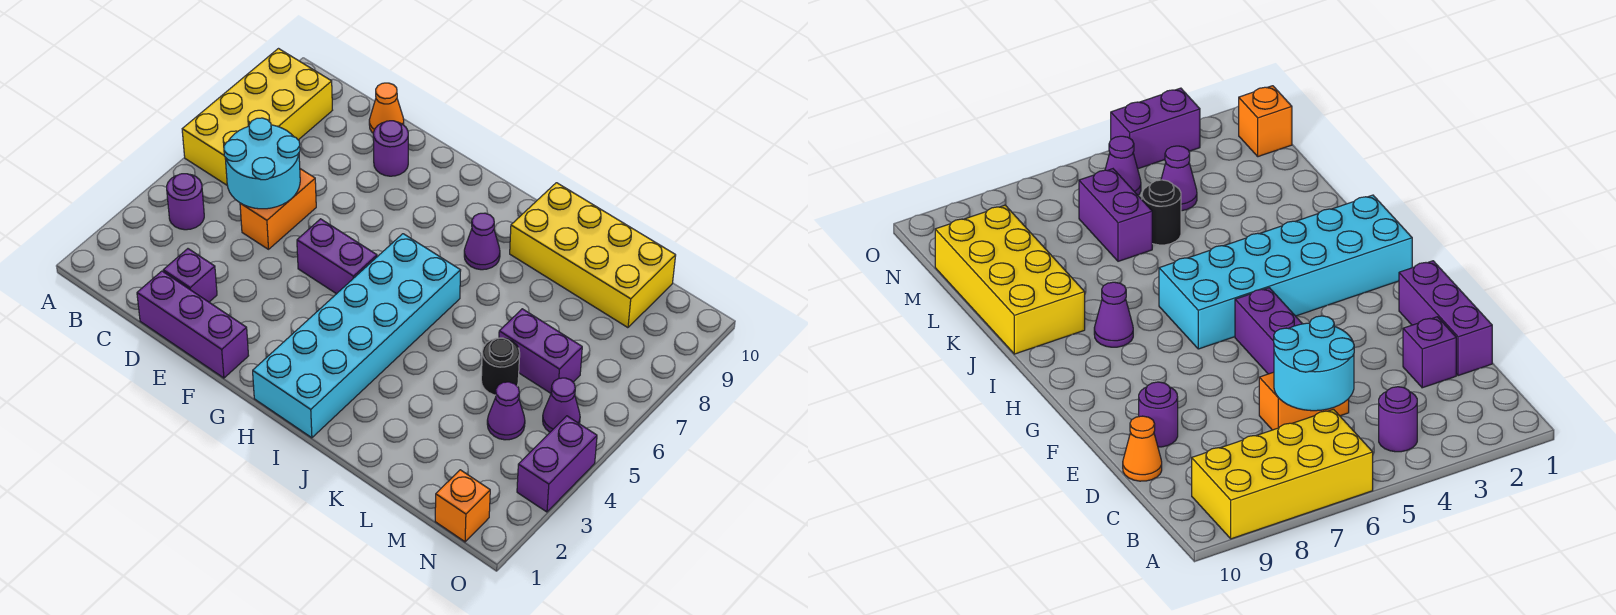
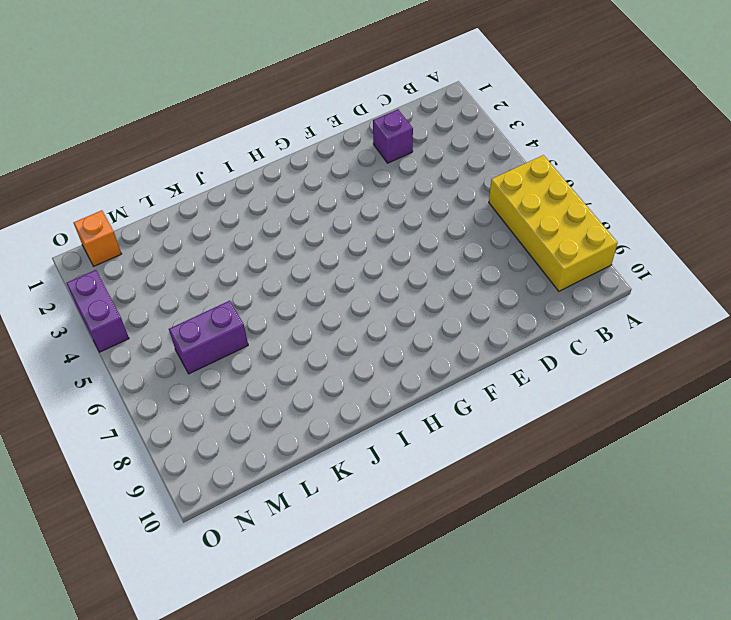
none -> purple 1x1 round brick [167,174,204,230]
none -> purple 1x3 brick [137,271,249,378]
none -> orange 1x2 brick [240,169,316,249]

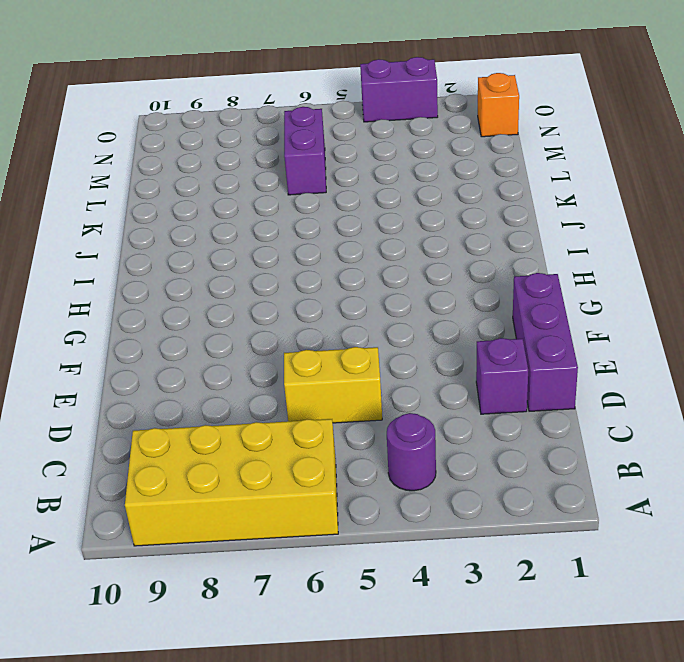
yellow 1x2 brick [284,347,382,423] -> orange 1x2 brick [240,169,316,249]
none -> orange 1x1 cone [369,83,404,133]
none -> purple 1x1 round brick [373,121,408,176]
none -> purple 1x2 brick [297,219,377,294]

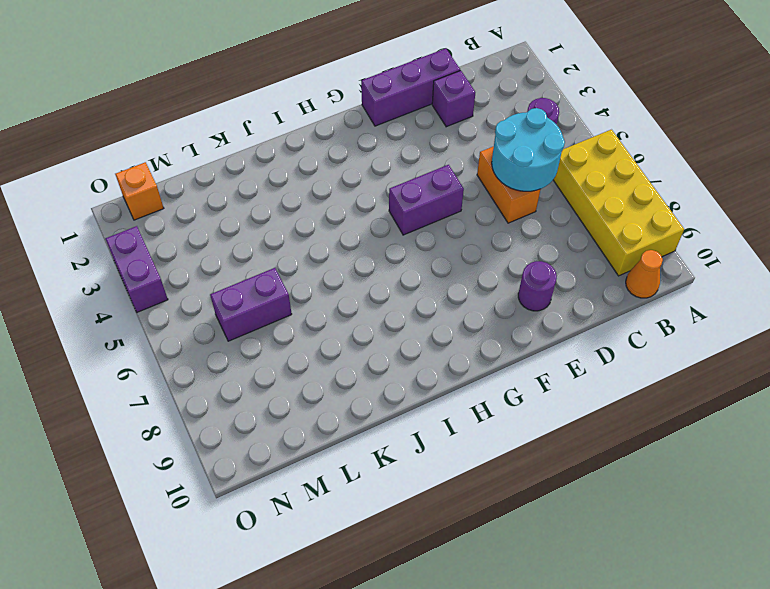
orange 1x1 cone [626,250,663,298] -> orange 1x1 cone moved to [369,83,404,133]
none -> cyan 2x6 brick [253,234,461,438]
none -> purple 1x1 cone [464,213,500,270]
none -> yellow 2x4 brick [510,183,676,328]

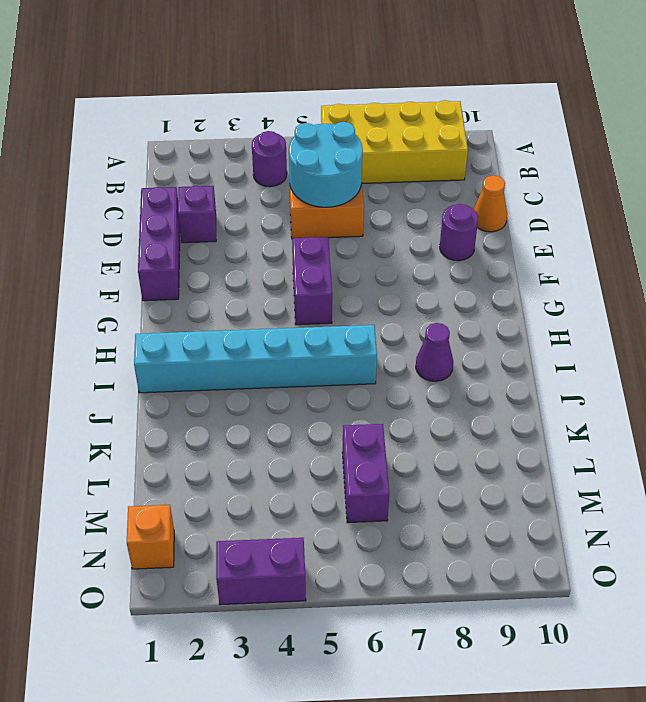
cyan 1x6 brick [134,325,377,393] -> cyan 2x6 brick [253,234,461,438]
none -> yellow 2x4 brick [510,183,676,328]
none -> black 1x1 round brick [481,338,520,395]
none -> purple 1x1 cone [487,382,525,440]

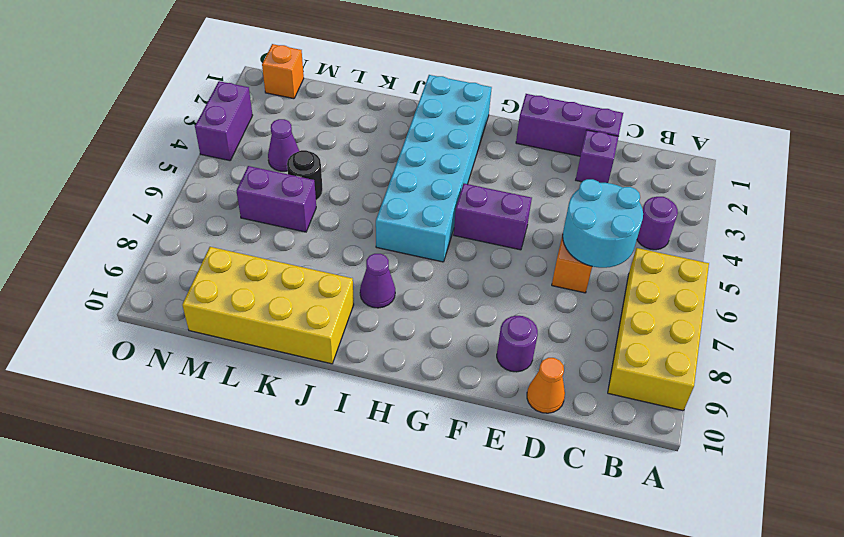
none -> purple 1x1 cone [543,378,580,432]

